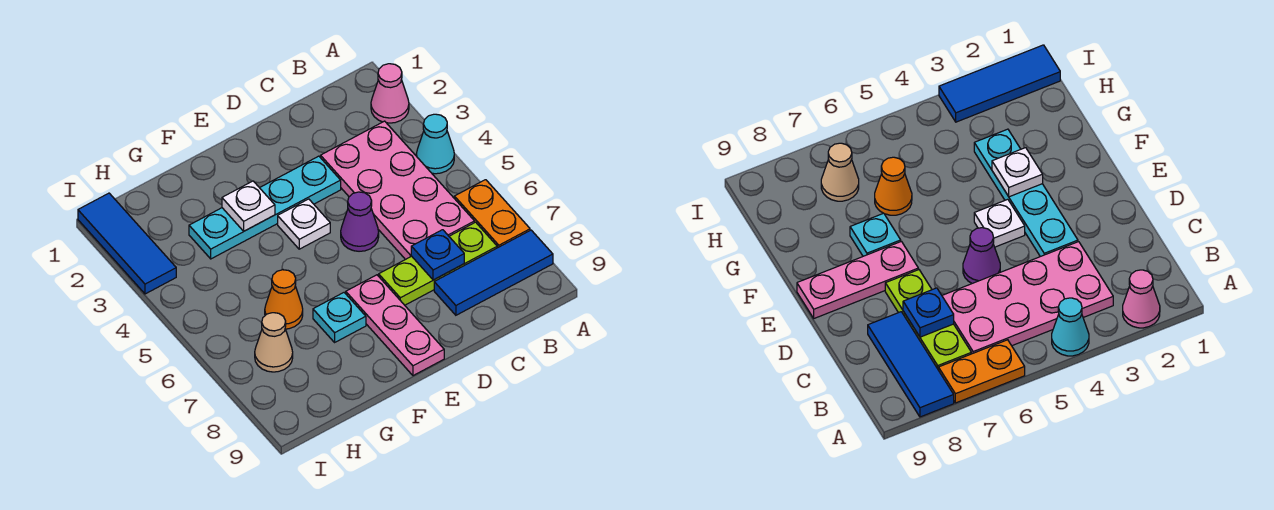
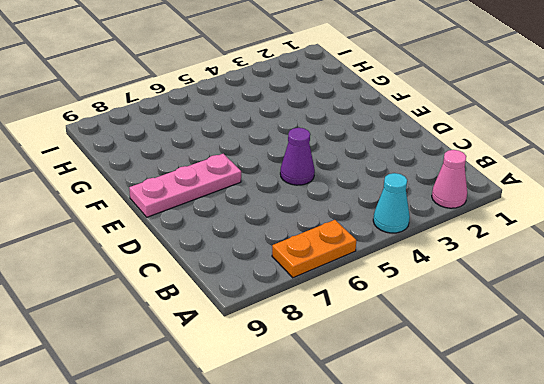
none -> blue 1x3 tile [434,230,553,315]
none -> pink 2x4 plate [321,121,475,260]
none -> lime 1x3 plate [379,222,497,305]

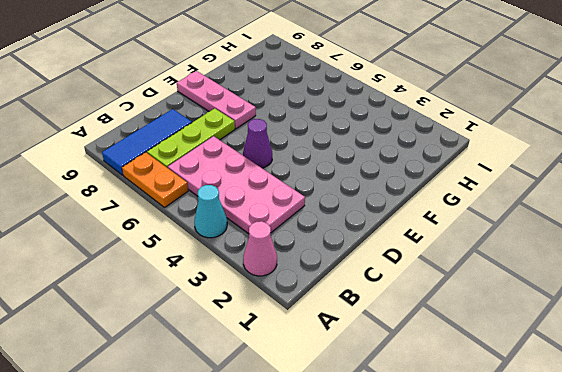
none -> cyan 1x4 plate [189,156,341,259]
none -> white 1x1 plate [278,199,330,249]
none -> cyan 1x1 plate [313,293,366,342]

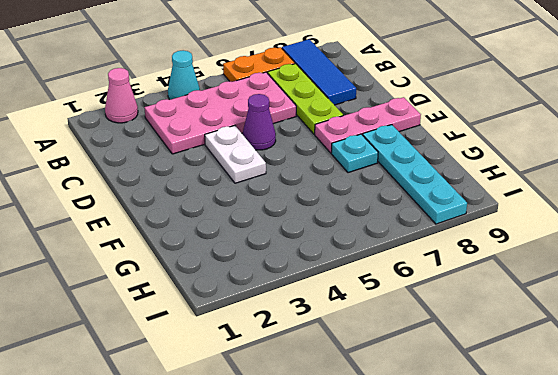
white 1x2 plate [205,126,266,183] -> white 1x1 plate [278,199,330,249]
cyan 1x4 plate [363,125,467,224] -> cyan 1x4 plate moved to [189,156,341,259]
none -> orange 1x1 cone [265,270,303,329]
none -> tan 1x1 cone [255,313,293,372]
none -> blue 1x3 tile [78,193,176,294]

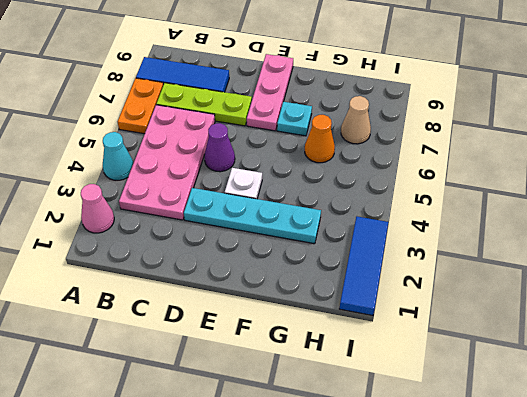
none -> blue 1x1 plate [411,230,464,280]
none -> white 1x1 plate [222,181,275,231]

